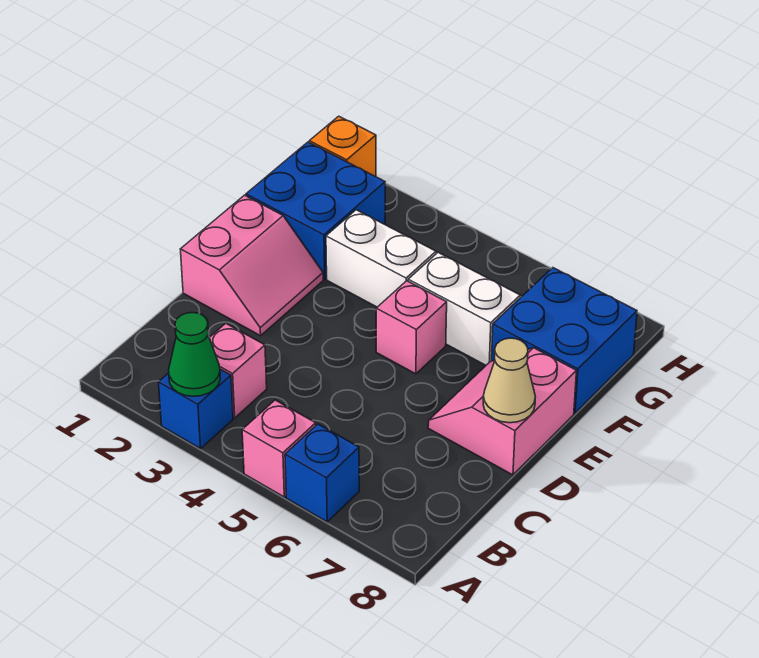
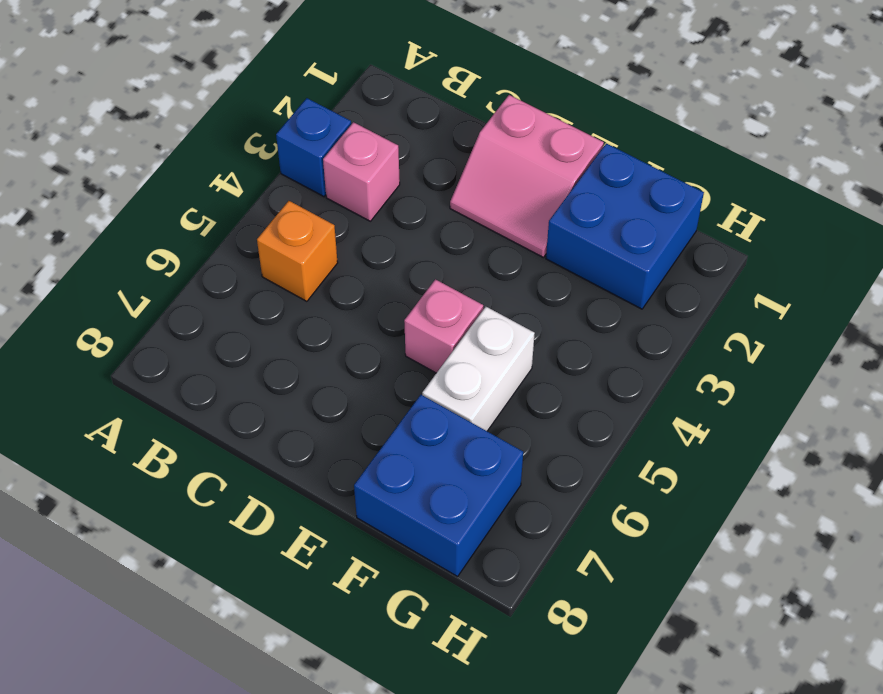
orange 1x1 brick [257,201,338,301] -> orange 1x1 brick moved to [309,116,376,177]
none -> pink 1x1 brick [242,400,316,497]
none -> blue 1x1 brick [285,424,359,522]
none -> pink 2x2 slope [428,348,576,475]

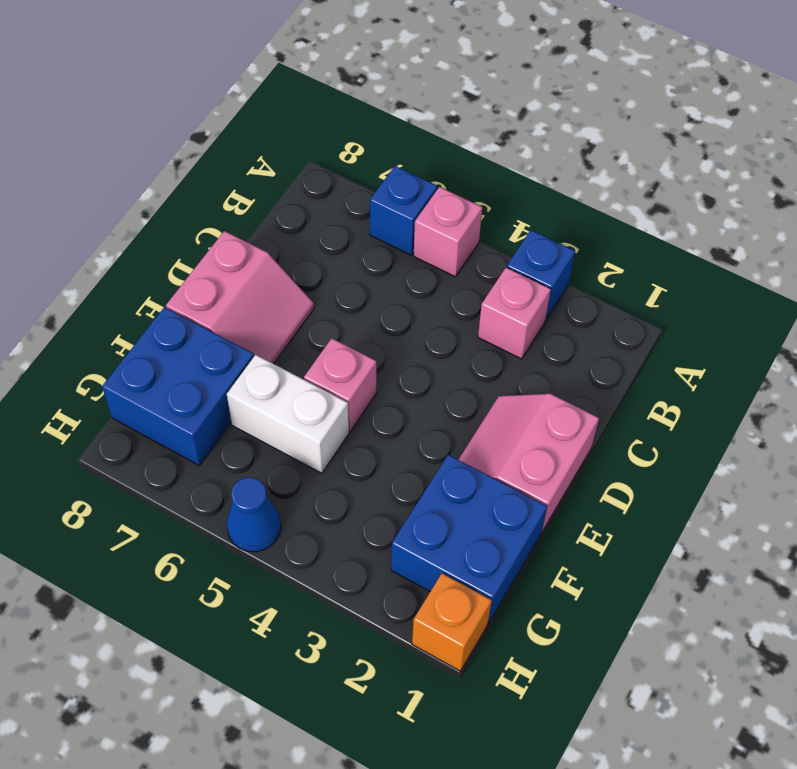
blue 1x1 cone [227,478,281,552] -> none
none -> white 1x2 brick [326,210,436,307]
none -> green 1x1 cone [169,313,220,396]
none -> tan 1x1 cone [483,338,535,423]

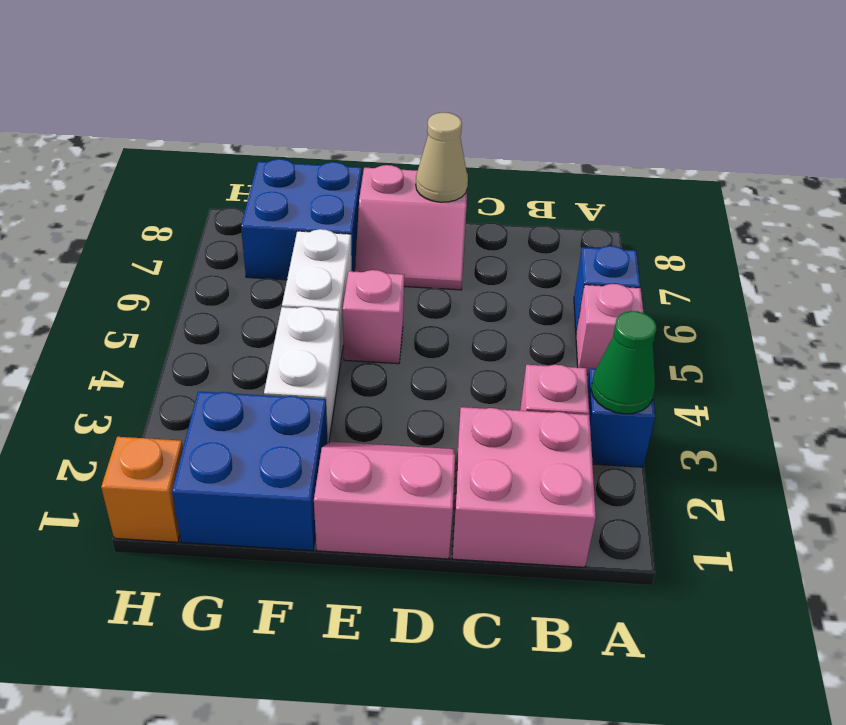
pink 2x2 brick [452,407,596,567] -> none

